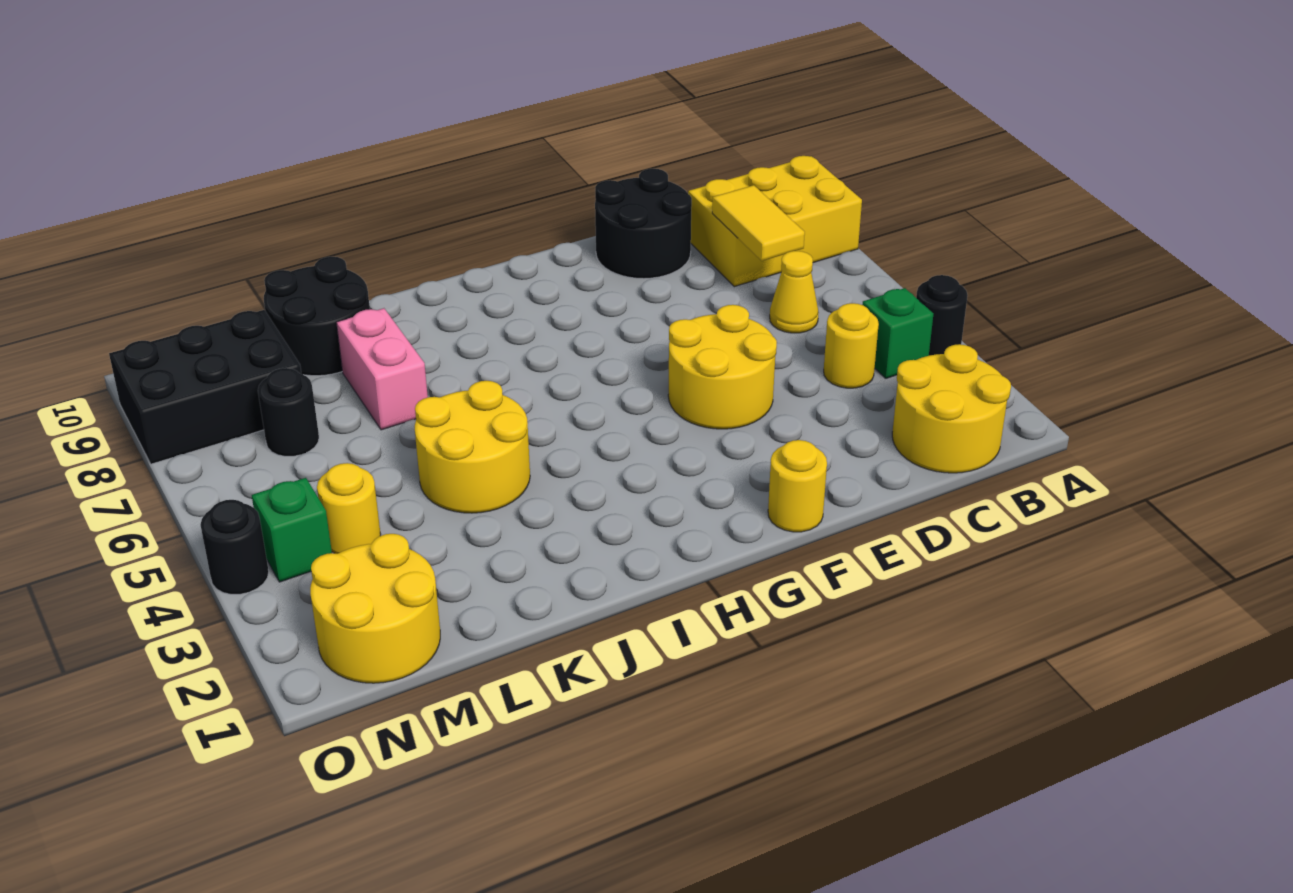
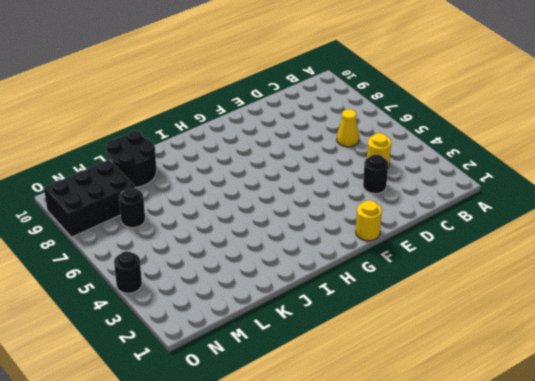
black 1x1 round brick [363,155,388,194] -> black 1x1 round brick moved to [916,275,967,356]
none -> yellow 2x3 brick [688,156,862,287]
none -> yellow 2x2 round brick [892,344,1011,473]
none -> green 1x1 brick [862,288,933,378]

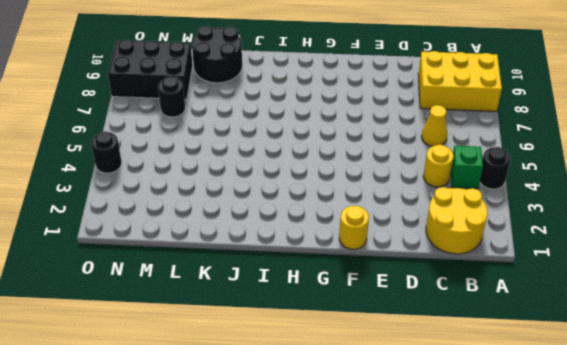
none -> black 2x2 round brick [595,169,692,279]
none -> yellow 2x2 round brick [668,305,777,429]
none -> yellow 2x2 round brick [415,381,530,513]

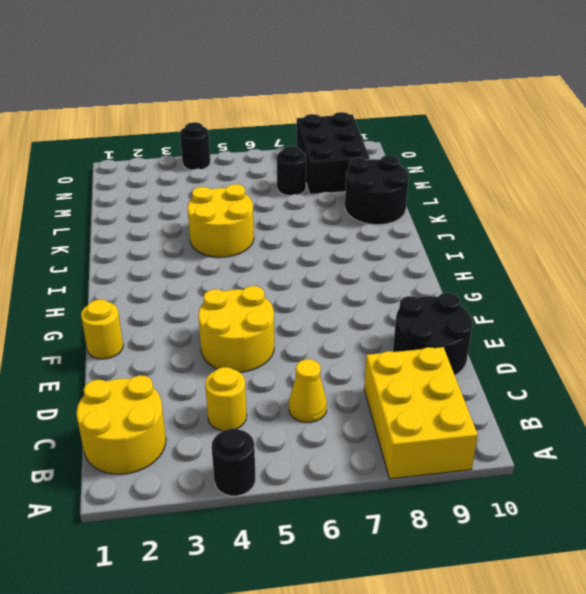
none -> green 1x1 brick [862,288,933,378]
none -> pink 1x2 brick [336,308,428,430]
none -> yellow 2x2 round brick [310,534,440,683]

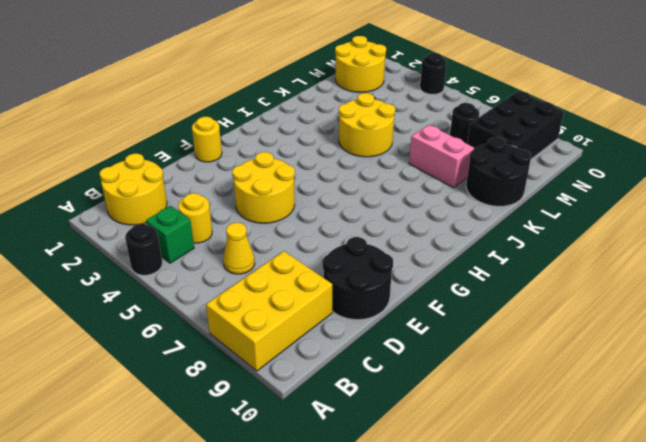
none -> yellow 1x1 round brick [317,463,381,554]
none -> green 1x1 brick [252,478,332,582]
none -> yellow 1x2 tile [712,185,805,261]

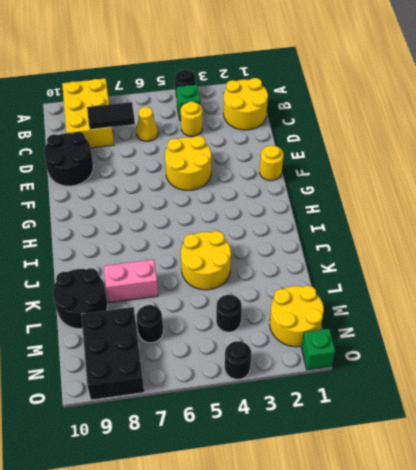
black 1x2 tile [87,102,135,129] -> yellow 1x2 tile [712,185,805,261]
black 1x1 round brick [216,295,242,332] -> yellow 1x1 round brick [317,463,381,554]
green 1x1 brick [301,329,335,370] -> green 1x1 brick moved to [252,478,332,582]

